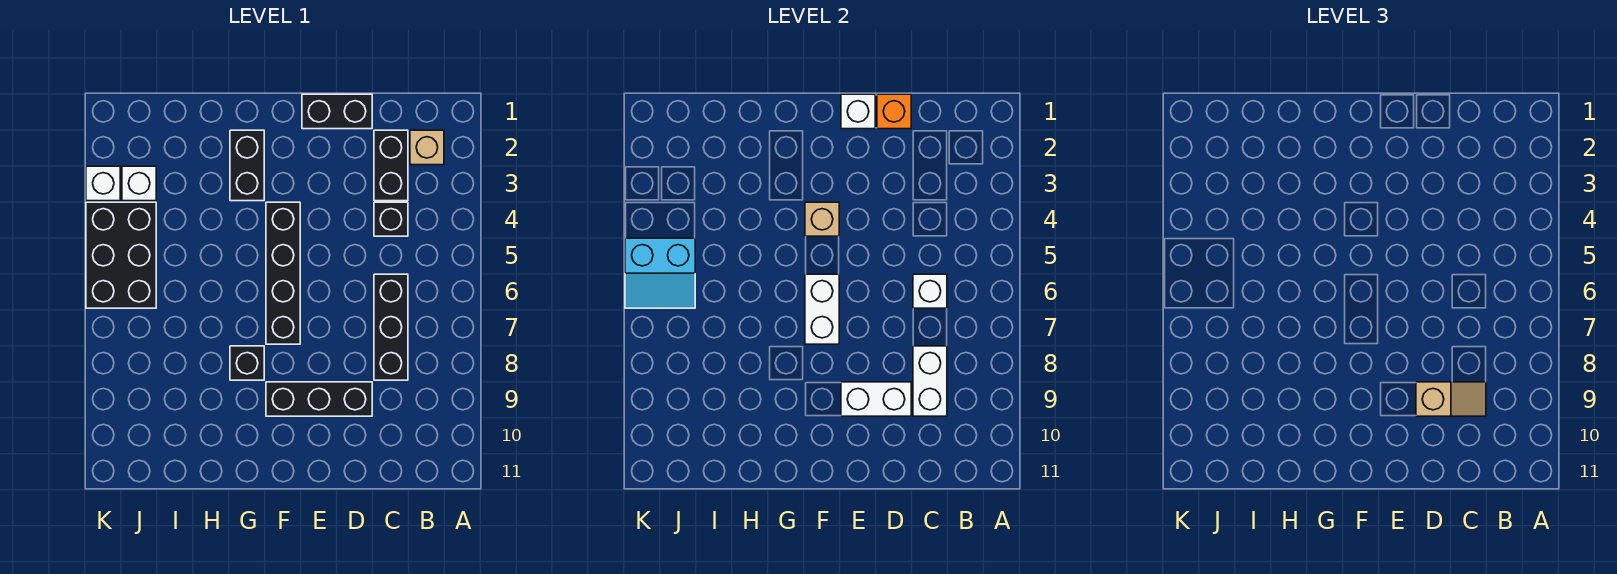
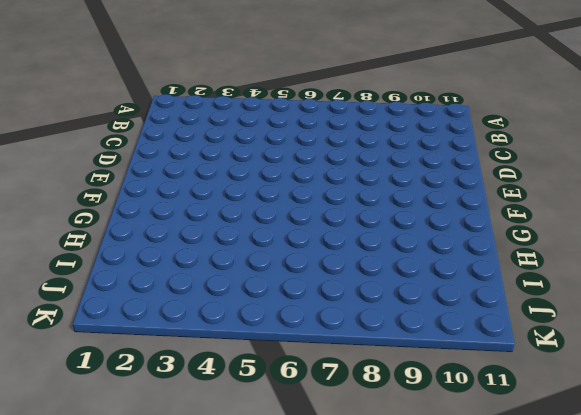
none -> tan 1x1 brick [410,130,444,165]
none -> black 1x2 brick [374,130,408,201]
none -> black 1x1 brick [374,202,408,236]

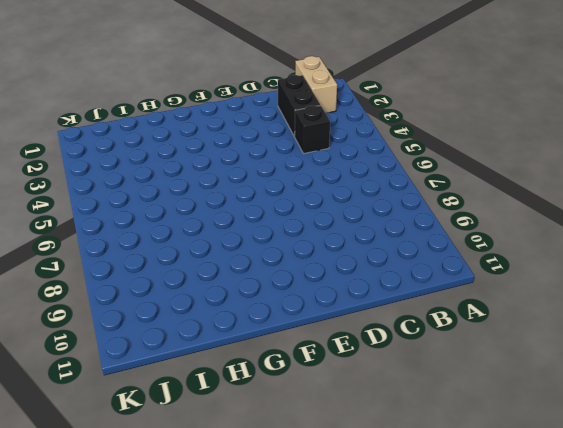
tan 1x2 brick [295,56,337,113] -> tan 1x1 brick [410,130,444,165]
none -> black 1x3 brick [374,274,408,380]
none -> black 1x2 brick [302,94,372,129]
none -> black 1x3 brick [266,382,372,416]

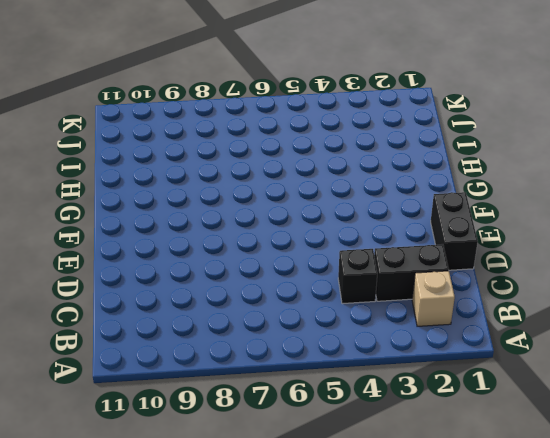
none -> black 1x3 brick [374,274,408,380]
none -> black 1x3 brick [266,382,372,416]
none -> black 1x4 brick [266,202,300,344]

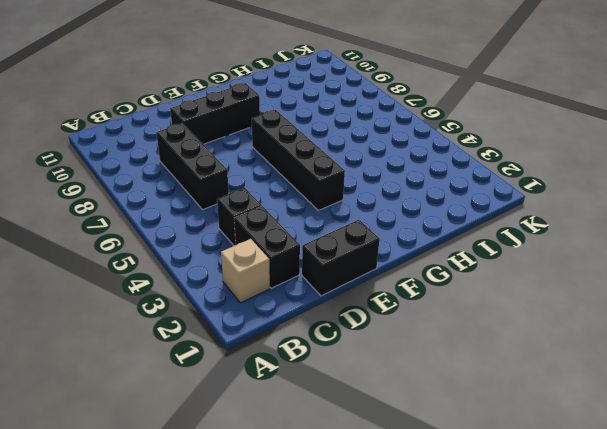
none -> black 1x2 brick [230,130,264,201]
none -> black 1x1 brick [230,346,264,380]
none -> white 1x1 brick [122,166,156,201]

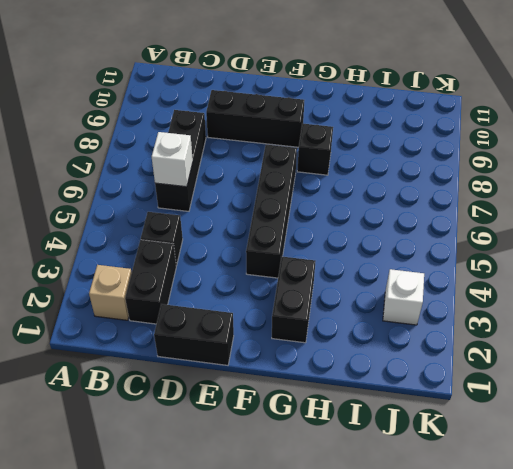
none -> black 2x3 brick [86,202,156,308]
none -> white 1x1 brick [86,166,120,201]
none -> white 1x2 brick [913,346,947,416]

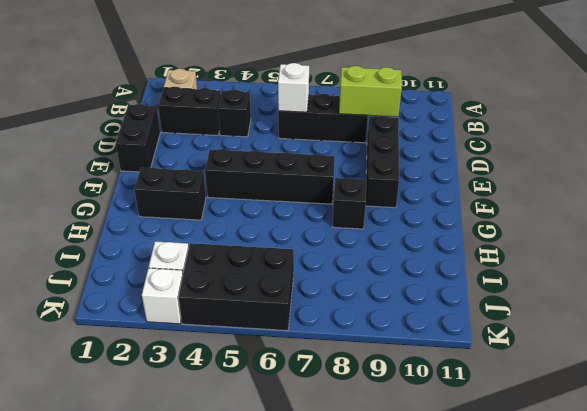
lime 1x2 brick [339,66,402,117] -> white 1x2 brick [913,346,947,416]
none -> orange 1x1 brick [877,94,911,129]
none -> white 1x2 brick [841,382,911,416]
none -> white 1x1 brick [841,94,875,129]

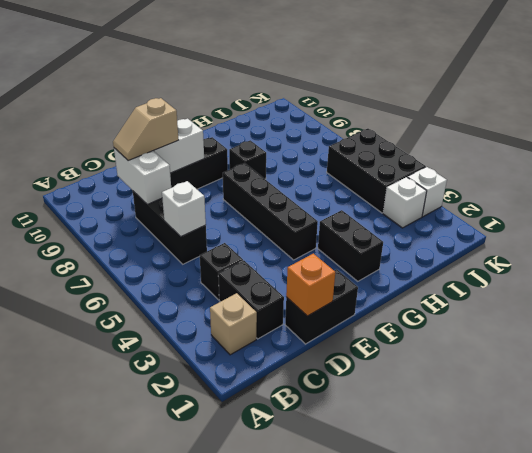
none -> white 1x1 brick [841,94,875,129]
none -> tan 1x1 brick [805,202,839,236]
none -> white 1x2 brick [805,274,839,344]

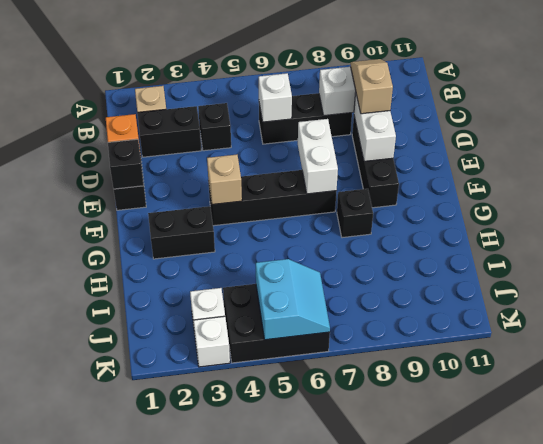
black 1x1 brick [108,139,144,189] -> white 1x1 brick [841,94,875,129]
white 1x2 brick [298,119,338,194] -> white 1x2 brick turned to [805,274,839,344]

